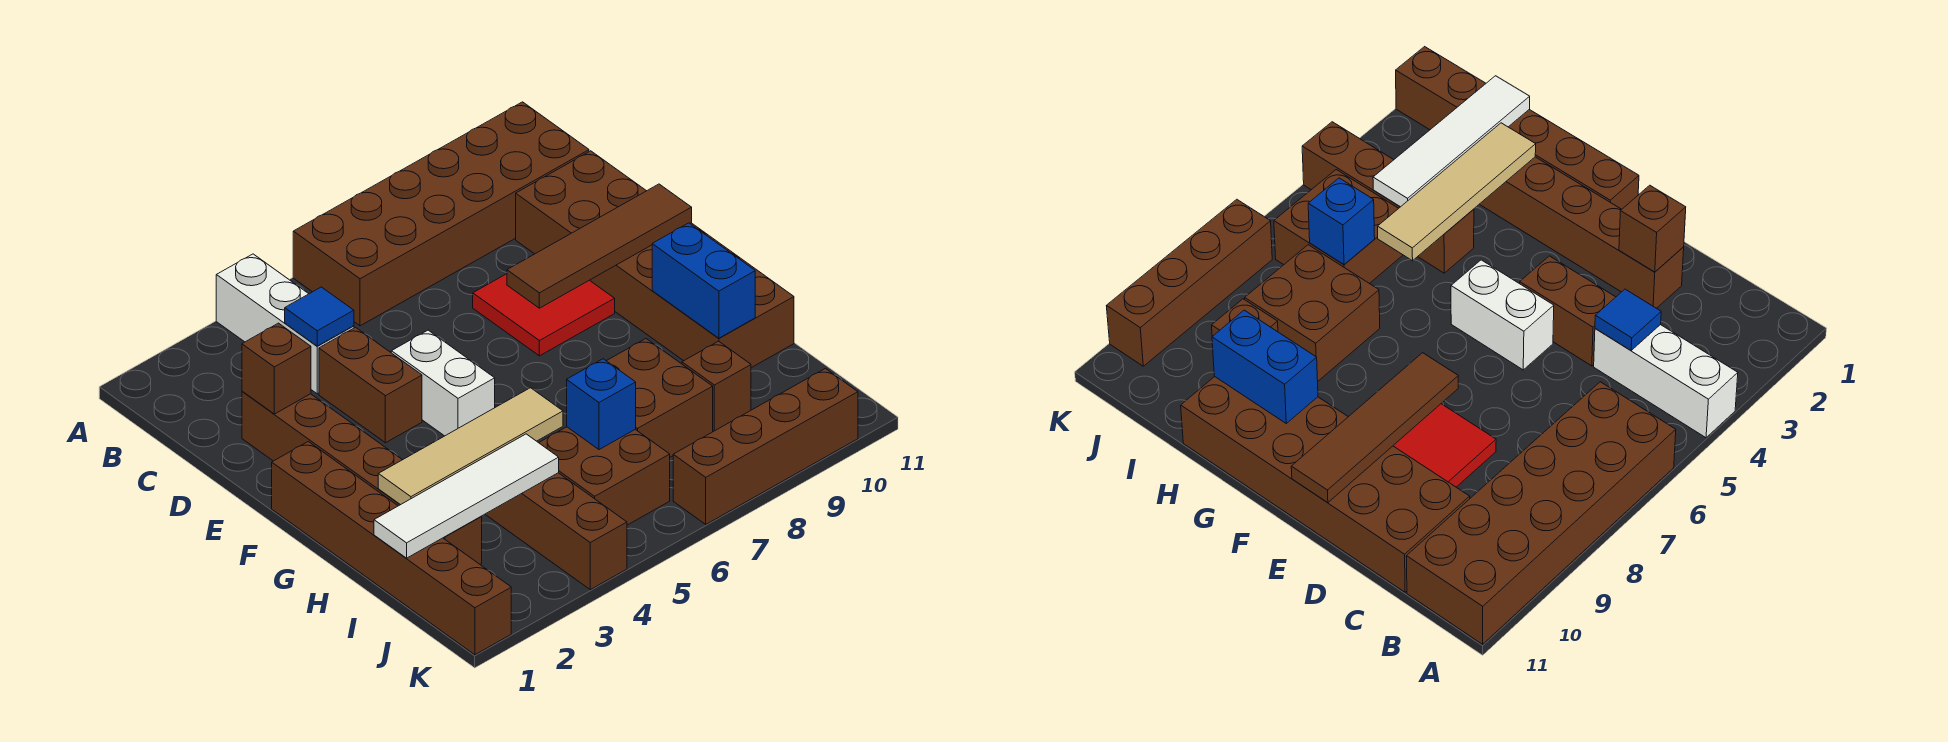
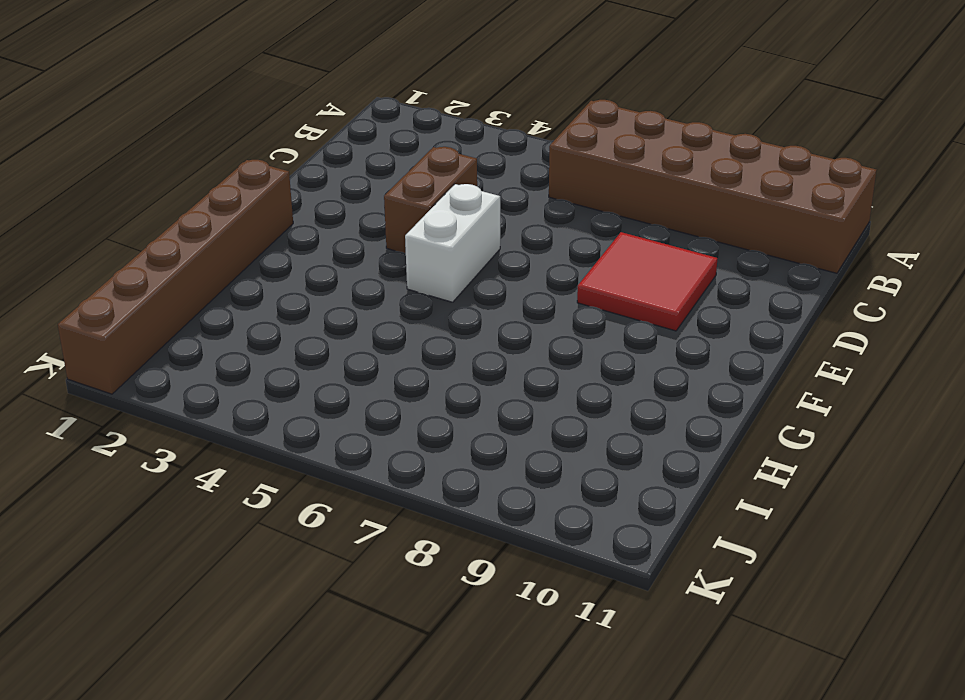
none -> white 1x3 brick [216,254,354,394]
none -> brown 2x6 brick [516,151,794,368]
none -> brown 1x6 brick [242,391,482,564]

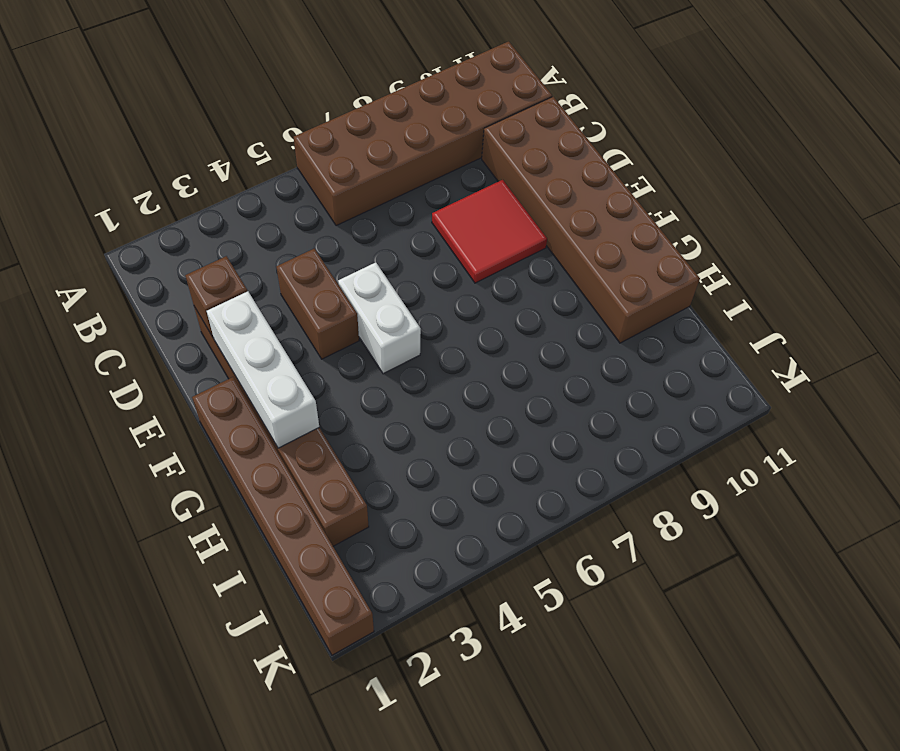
white 1x3 brick [207,291,319,448] -> white 1x3 brick moved to [216,254,354,394]
none -> brown 1x4 brick [485,473,627,590]
none -> brown 2x2 brick [607,339,713,457]
none -> brown 2x2 brick [539,427,670,525]

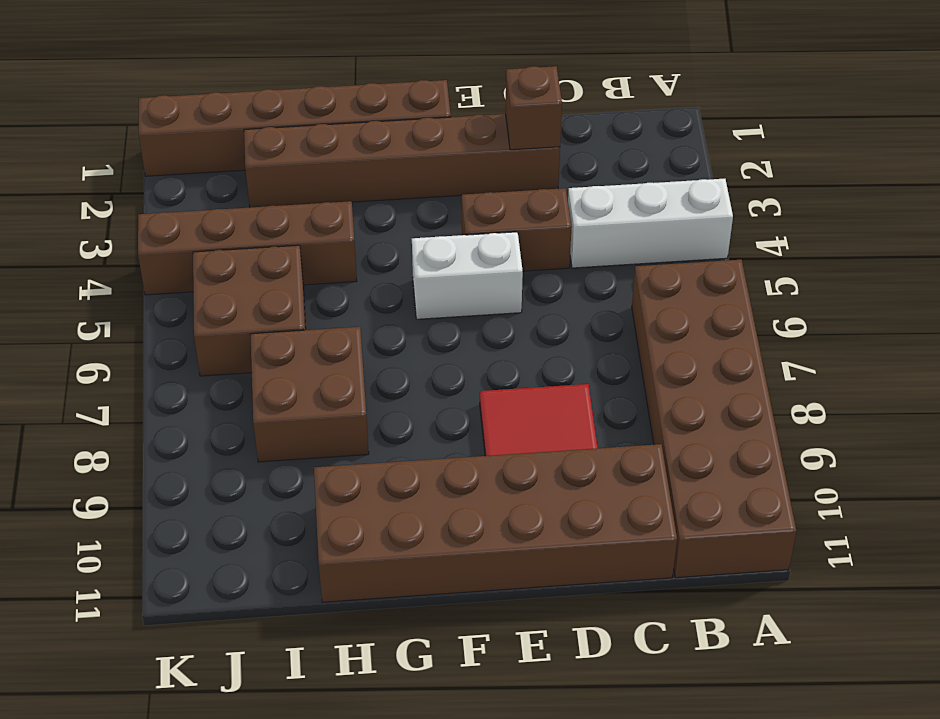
none -> brown 1x1 brick [682,341,751,432]
none -> brown 1x4 brick [673,369,858,524]
none -> blue 1x1 tile [285,287,354,346]

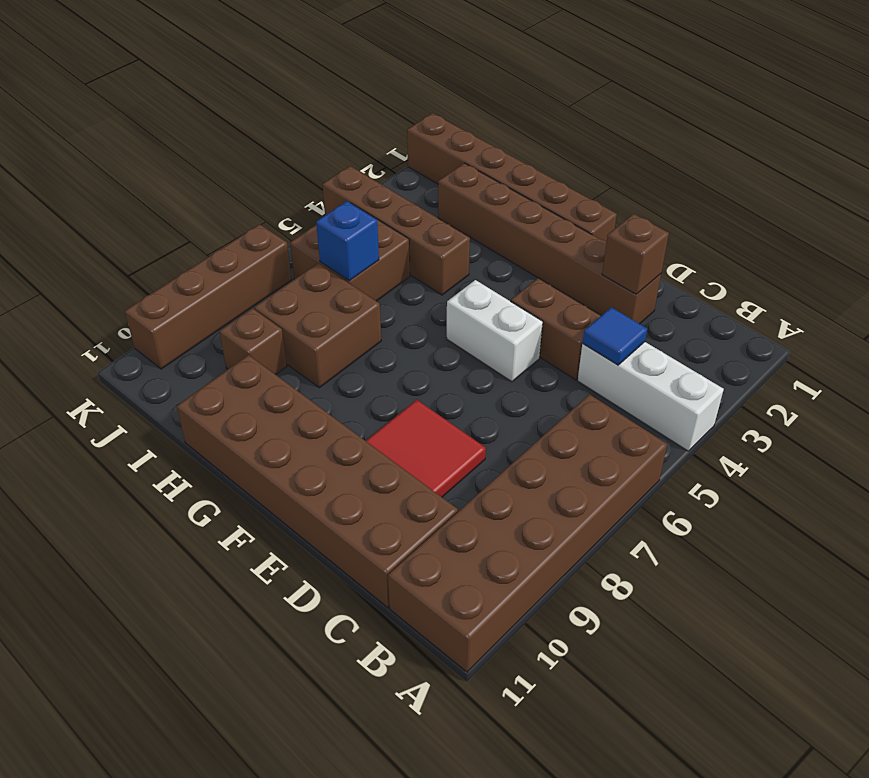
none -> brown 1x4 tile [507,184,692,308]
none -> blue 1x2 brick [652,223,755,338]
none -> tan 1x4 tile [378,388,563,505]

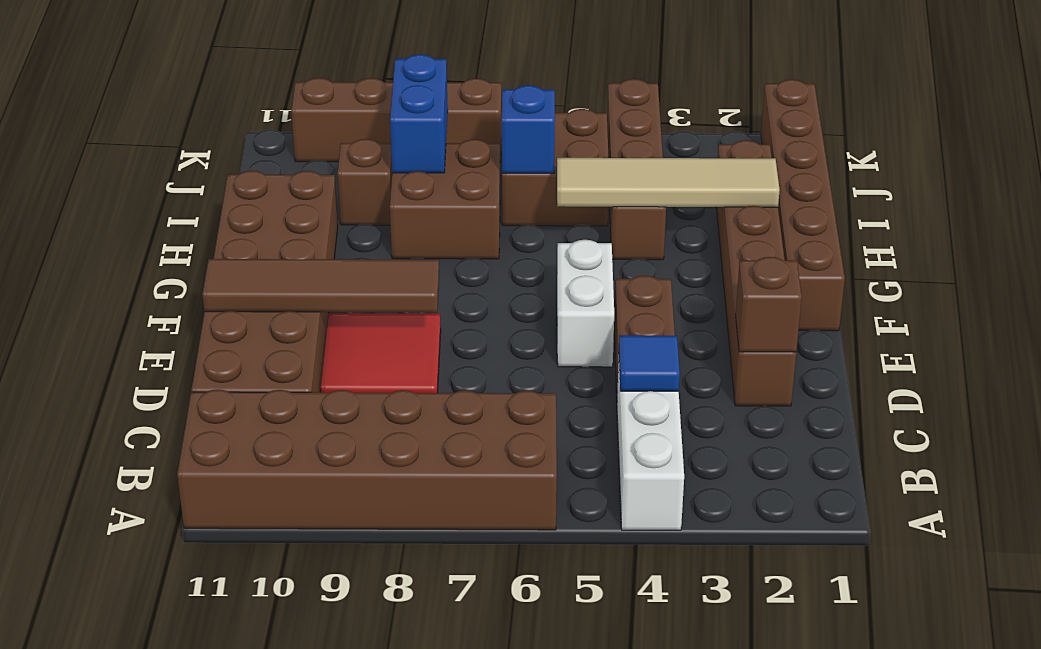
blue 1x2 brick [390,55,448,173] -> blue 1x2 brick moved to [652,223,755,338]
none -> white 1x4 tile [374,434,559,558]

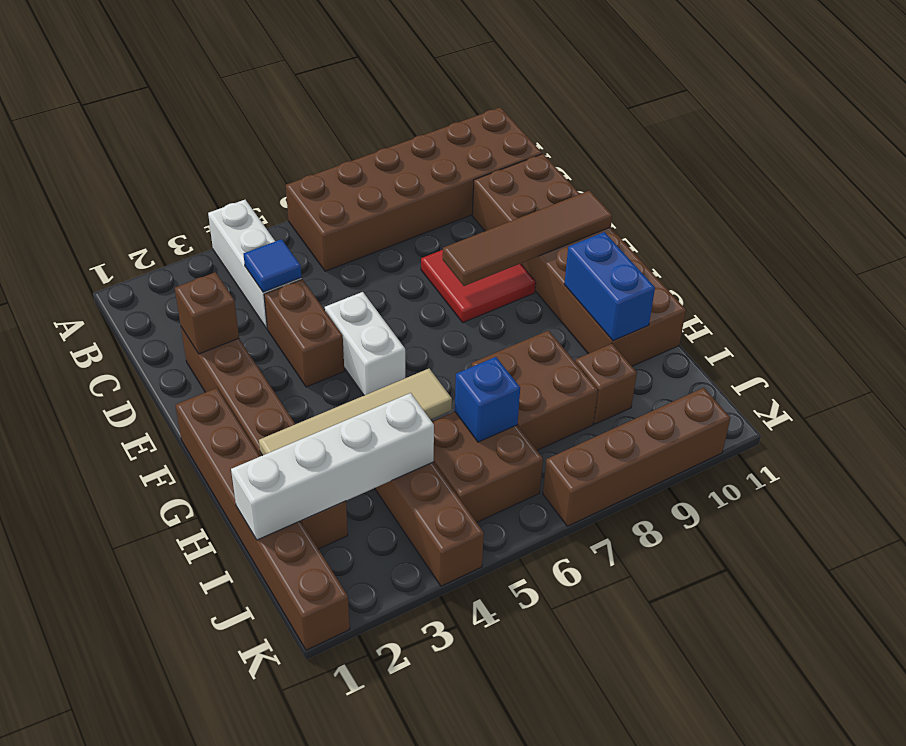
white 1x4 brick [231,393,434,540] -> white 1x4 tile [374,434,559,558]

